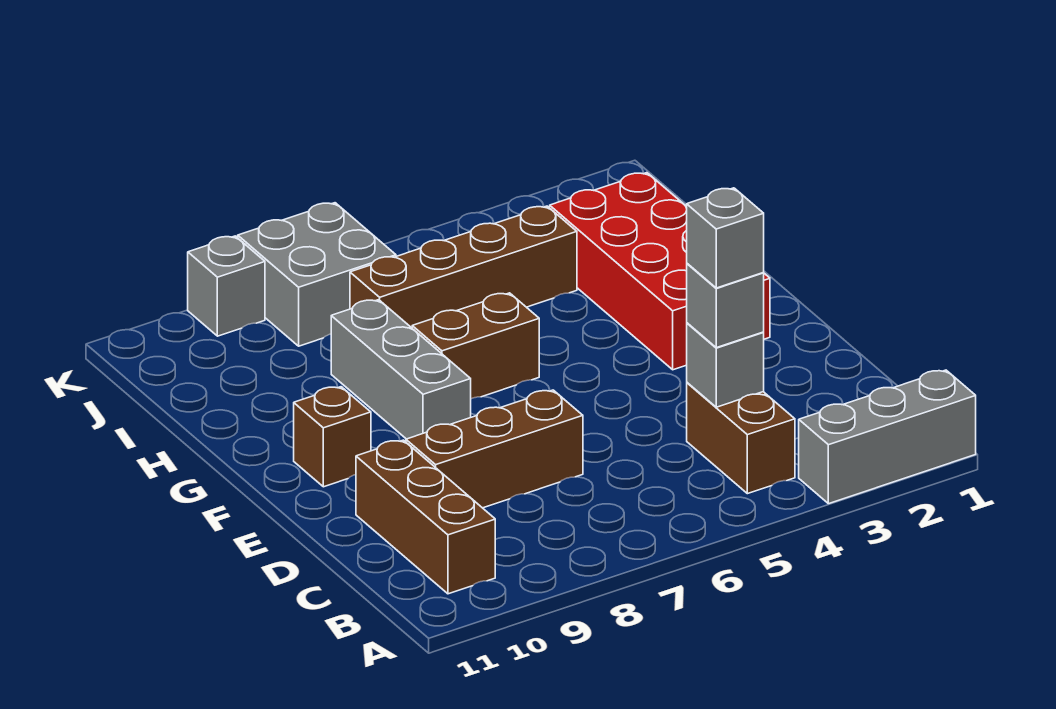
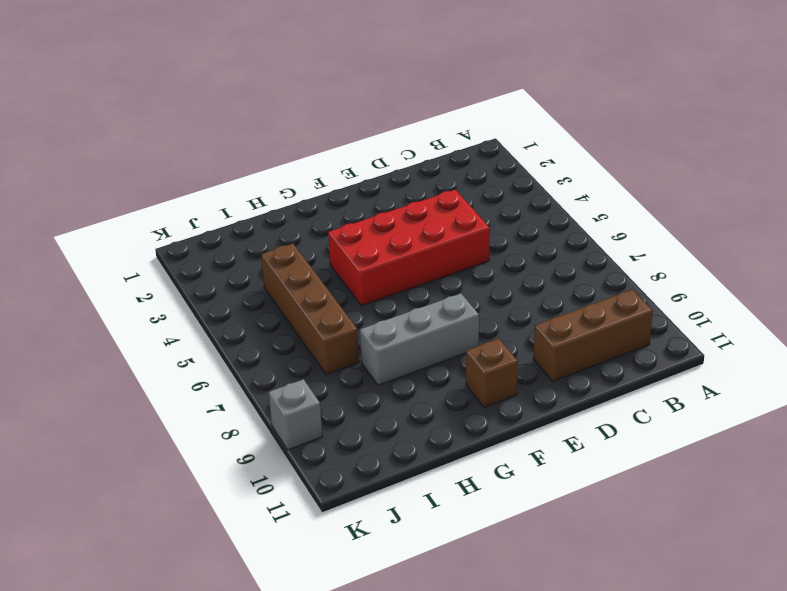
red 2x4 brick [328,190,490,306] -> red 2x4 brick moved to [550,173,770,370]
none -> grey 1x3 brick [799,370,976,504]
none -> brown 1x2 brick [687,383,795,494]
none -> brown 1x3 brick [406,390,583,508]

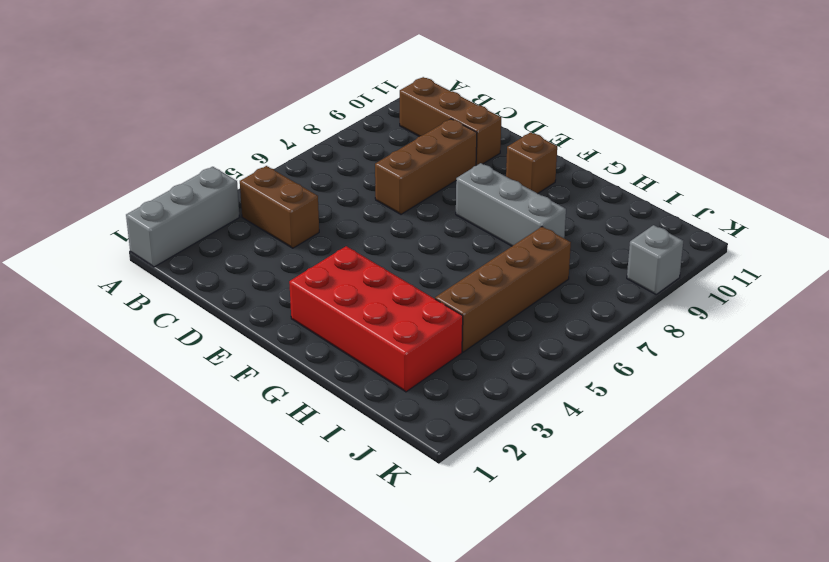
none -> brown 1x2 brick [412,293,539,399]
none -> grey 2x2 brick [238,203,396,346]
none -> grey 1x1 brick [687,323,764,407]

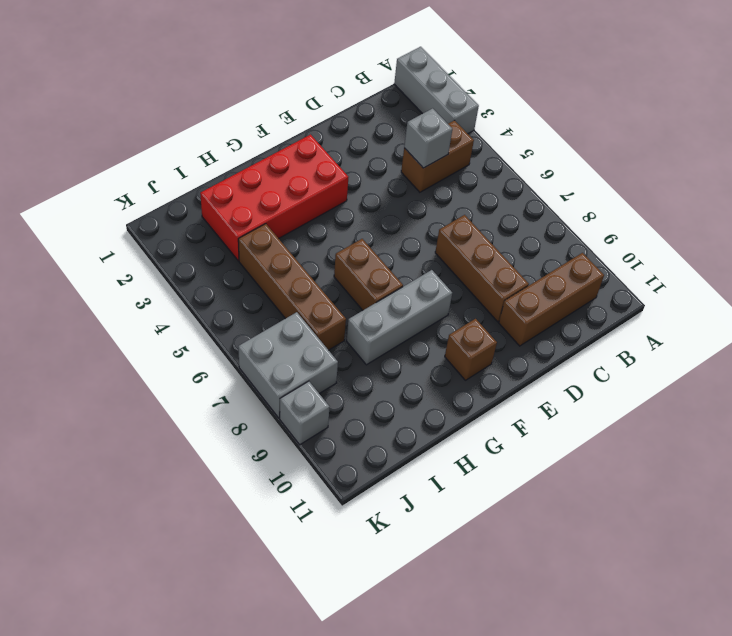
none -> grey 1x1 brick [687,264,764,348]
none -> grey 1x1 brick [687,188,764,288]

